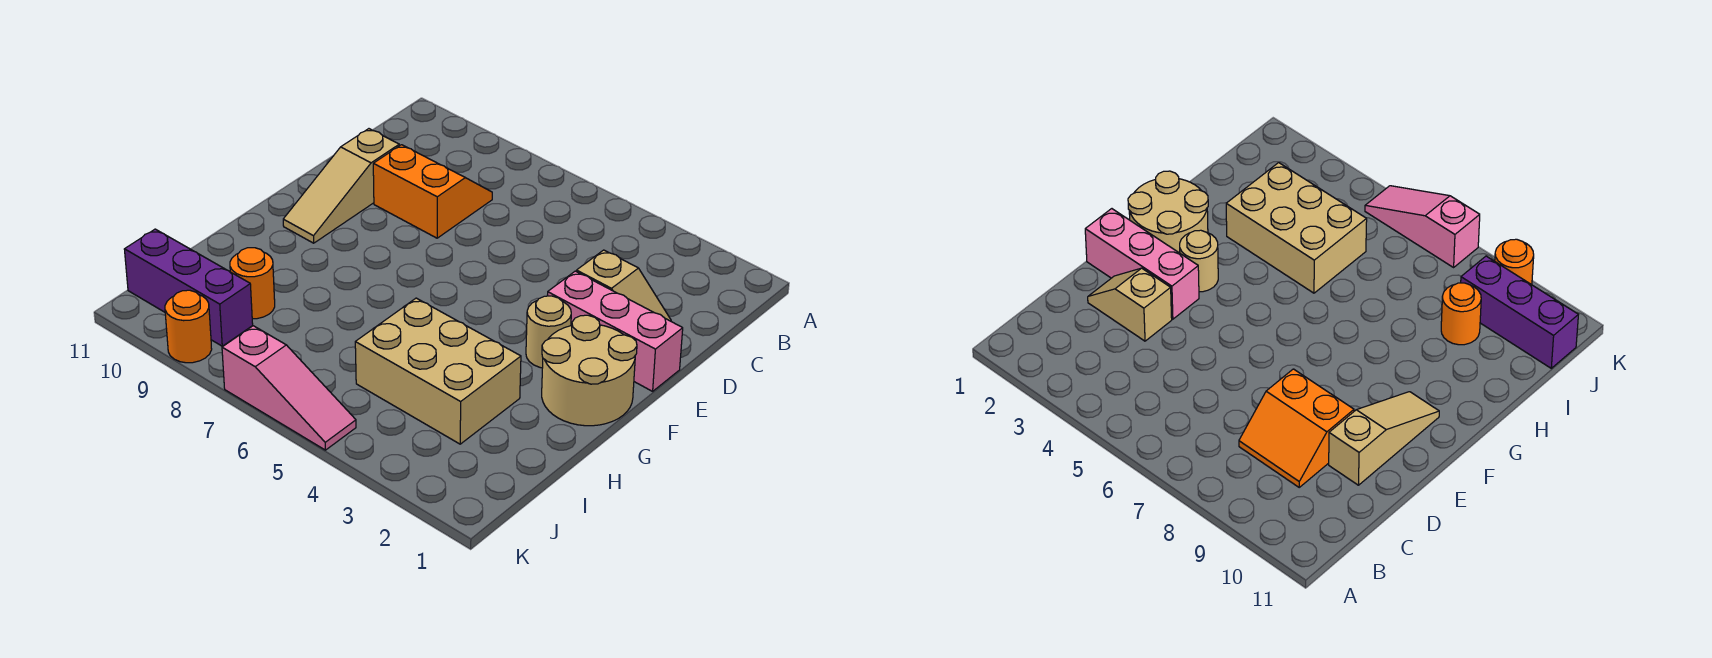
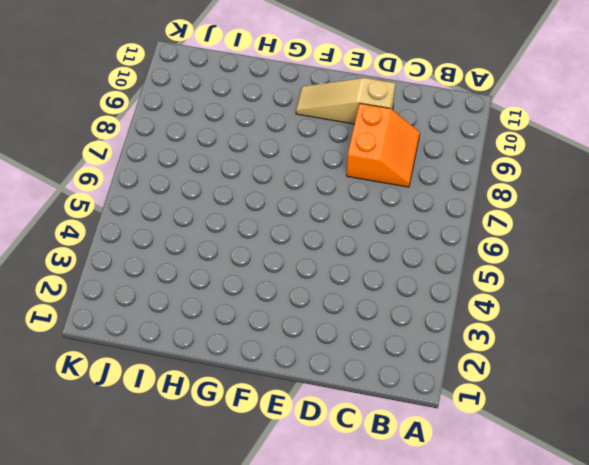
none -> tan 1x2 slope [577,250,671,321]
none -> pink 1x3 brick [547,271,683,391]

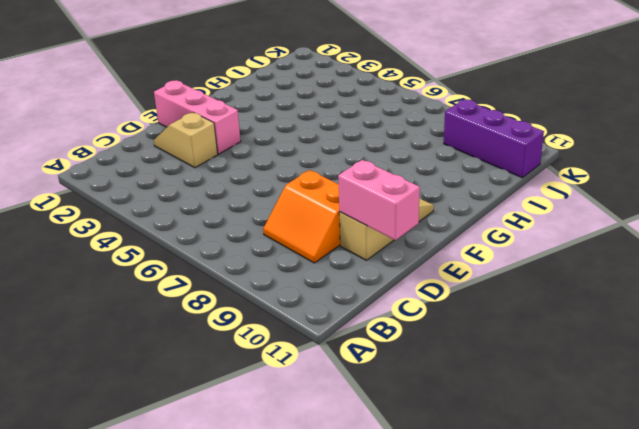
pink 1x2 brick [338,160,420,240] -> none
none -> tan 2x2 round brick [542,315,637,426]
none -> tan 1x1 round brick [526,296,571,368]

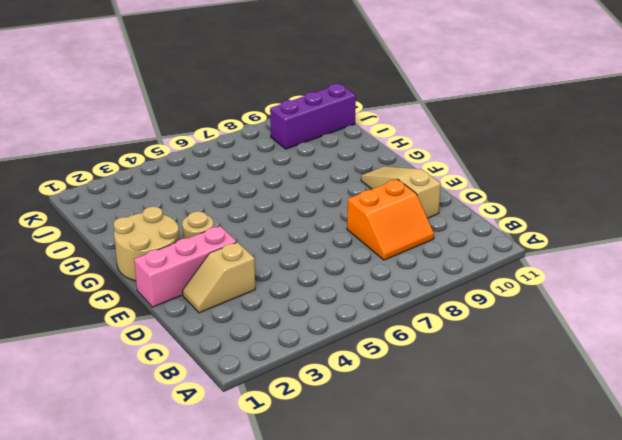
none -> tan 2x3 brick [355,298,521,444]
none -> orange 1x1 round brick [230,248,275,319]

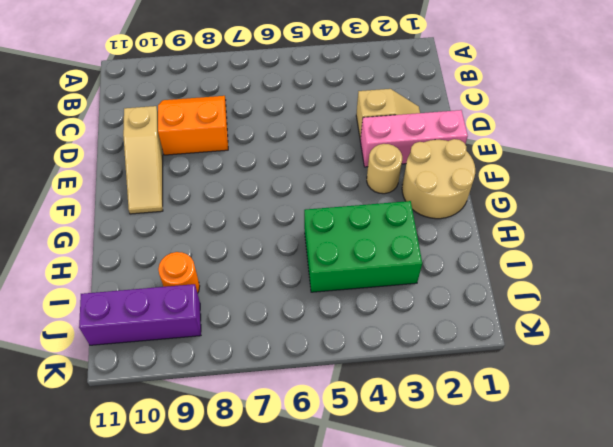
green 2x3 brick [304,201,422,292] -> tan 2x3 brick [355,298,521,444]
none -> pink 1x3 slope [222,326,356,450]
none -> orange 1x1 round brick [165,290,212,363]

